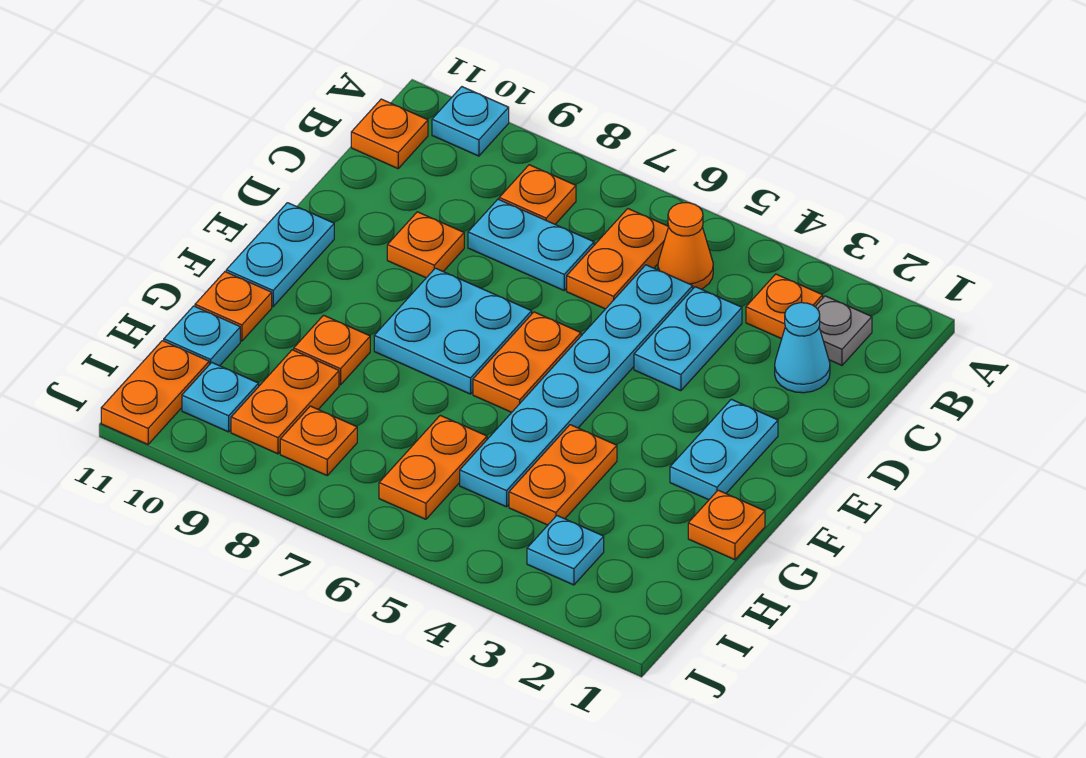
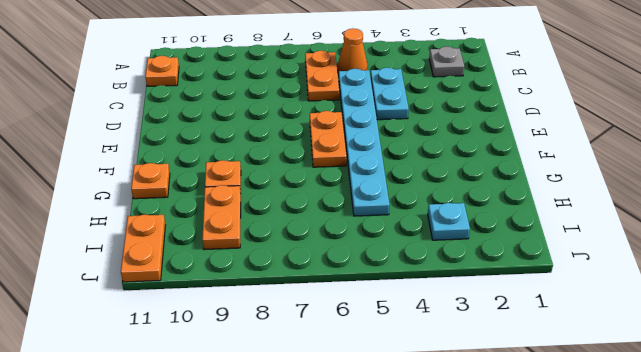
none -> cyan 1x1 plate [432,87,509,156]
none -> orange 1x1 plate [746,274,823,339]
none -> orange 1x1 plate [499,165,576,224]

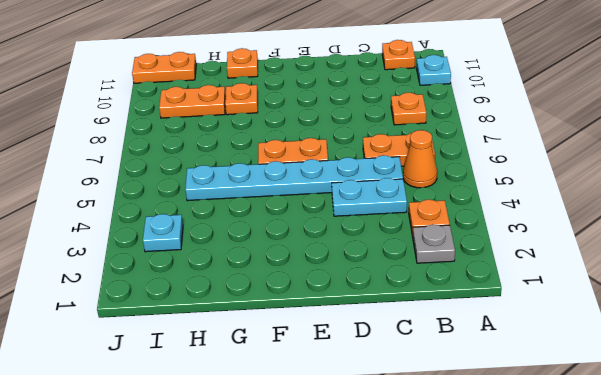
none -> cyan 1x1 cone [775,303,830,393]
none -> cyan 1x2 plate [468,199,594,290]
none -> orange 1x1 plate [387,212,464,278]

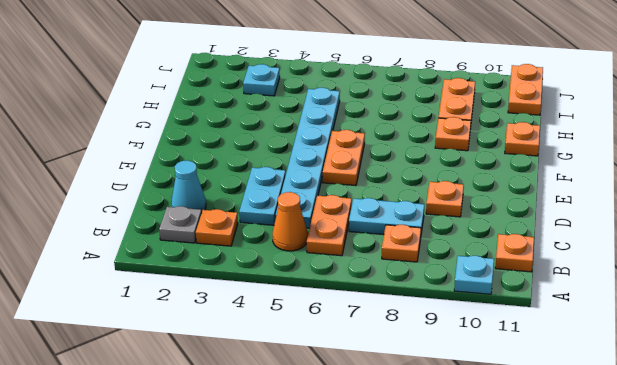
none -> cyan 1x2 plate [670,399,778,500]
none -> cyan 2x2 plate [374,268,532,394]
none -> cyan 1x2 plate [226,203,334,306]

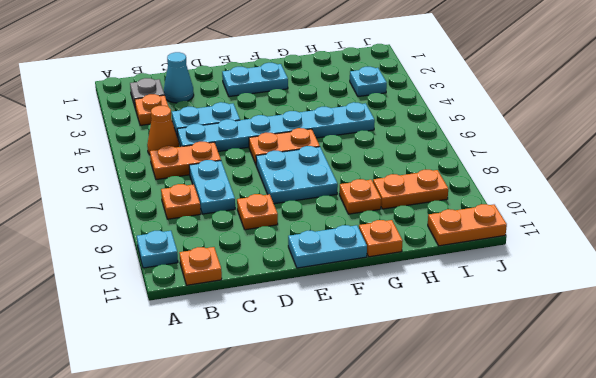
none -> orange 1x1 plate [688,490,765,560]
none -> orange 1x2 plate [509,425,617,525]
none -> orange 1x2 plate [379,415,487,519]

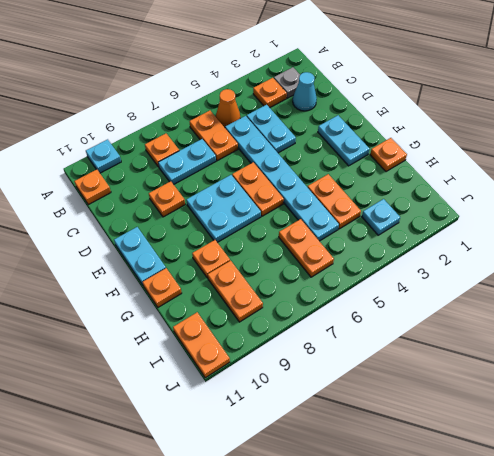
none -> cyan 1x1 plate [164,306,240,366]
none -> orange 1x1 plate [280,406,357,475]
none -> cyan 1x1 plate [182,362,259,432]

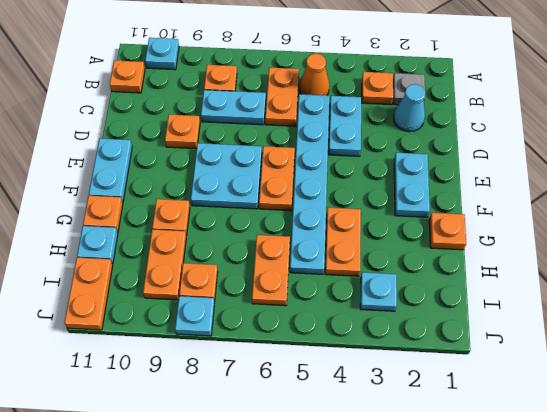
cyan 1x1 plate [175,296,215,336] -> cyan 1x1 plate moved to [182,362,259,432]

